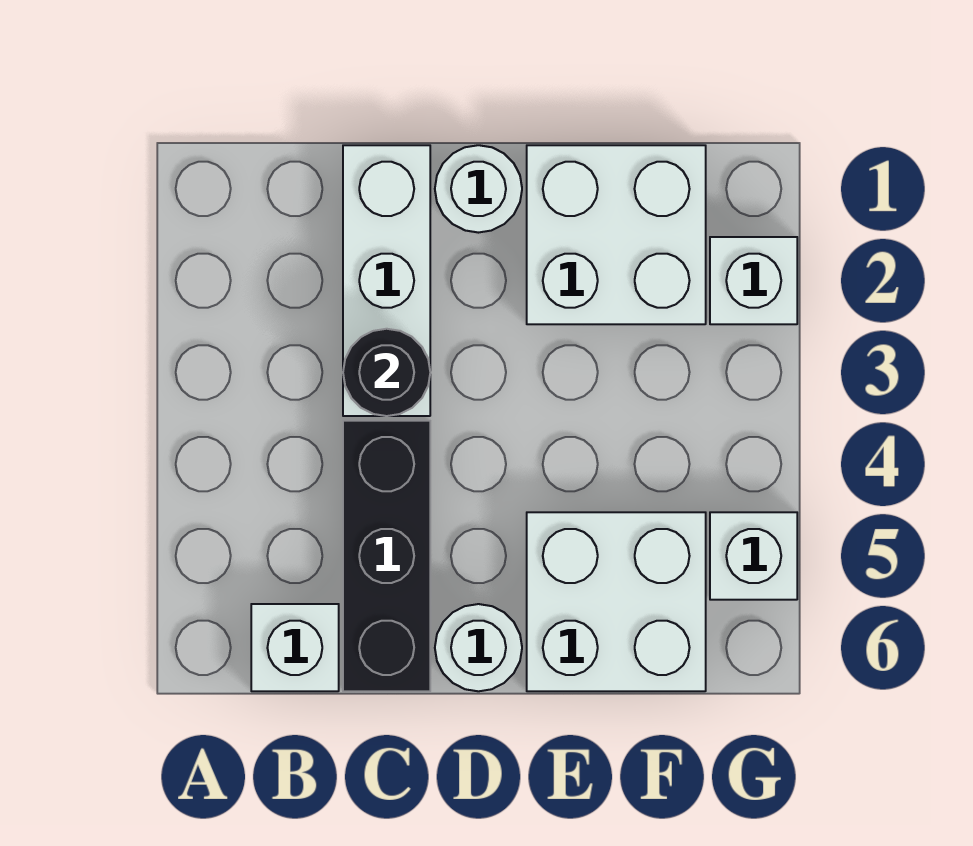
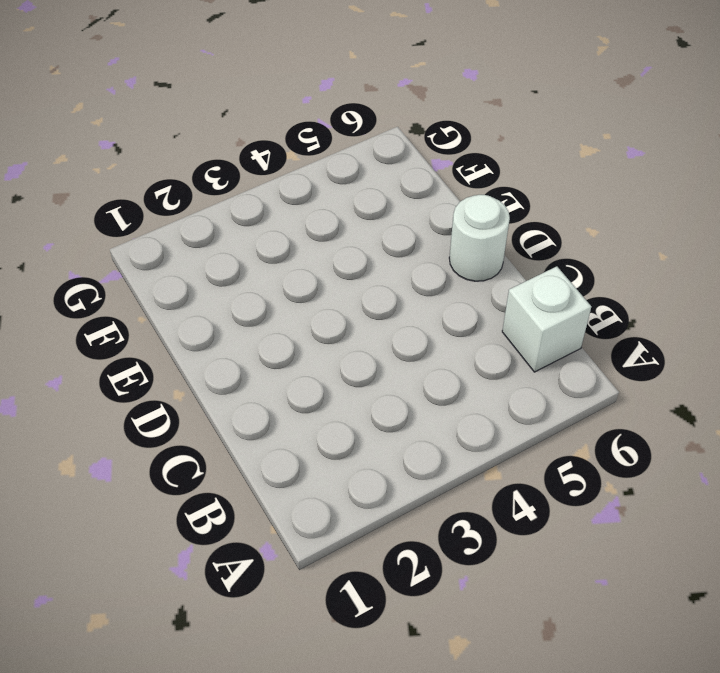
none -> white 1x3 brick [343,145,430,416]
none -> black 1x3 brick [343,421,430,691]

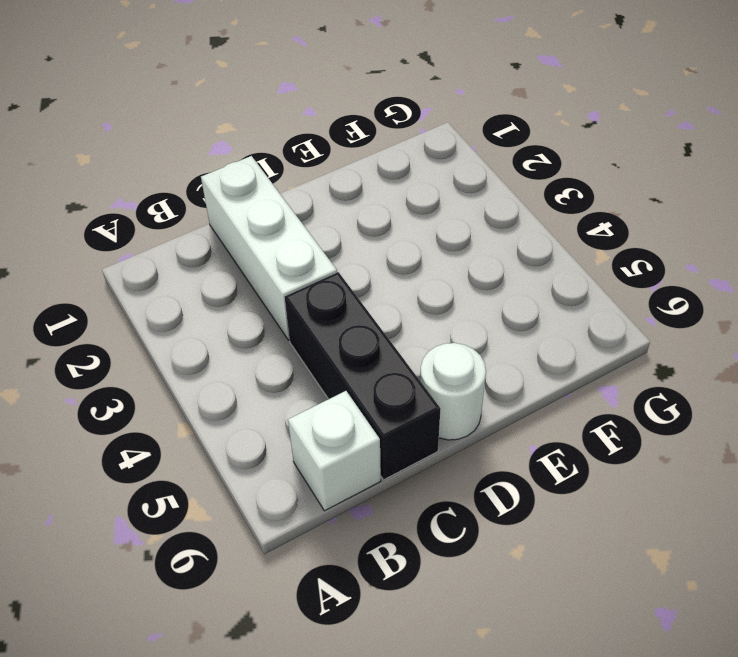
none -> white 1x1 round brick [435,145,522,233]
none -> white 2x2 brick [527,145,706,324]

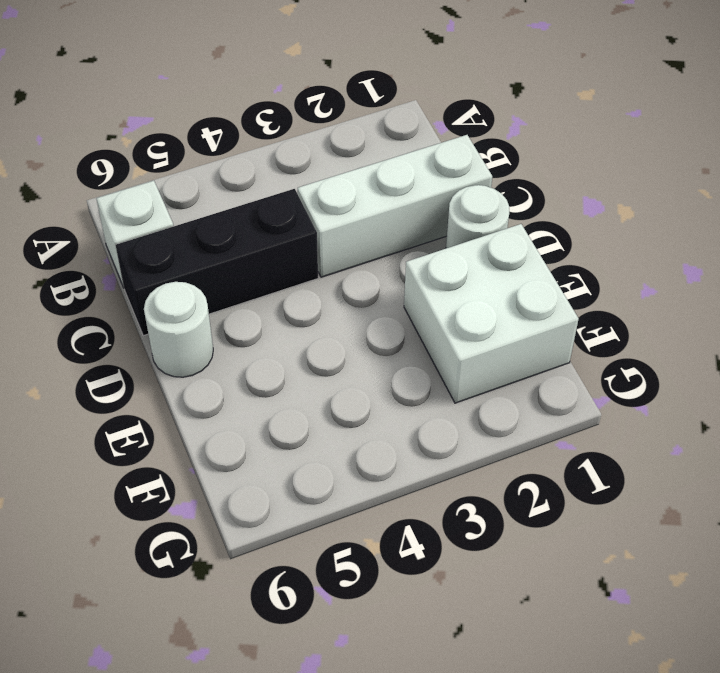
none -> white 2x2 brick [527,512,706,691]
none -> white 1x1 brick [710,237,797,324]

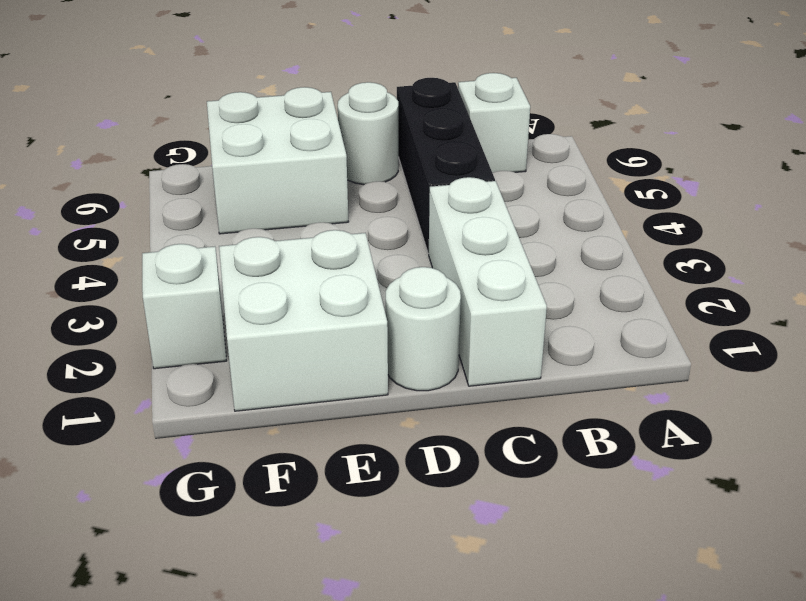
none -> white 1x1 brick [710,512,797,600]
none -> black 1x1 round brick [343,329,430,416]

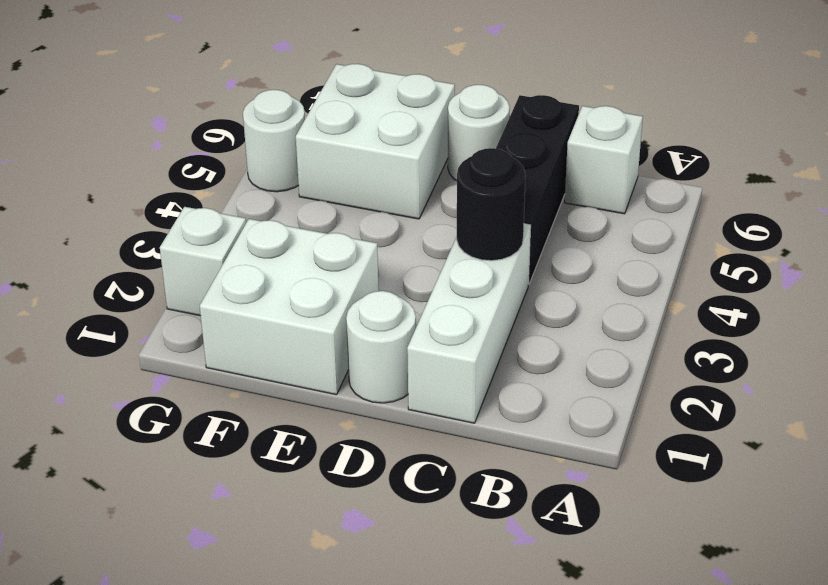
white 1x1 round brick [243,90,305,192] -> white 1x1 brick [710,512,797,600]

